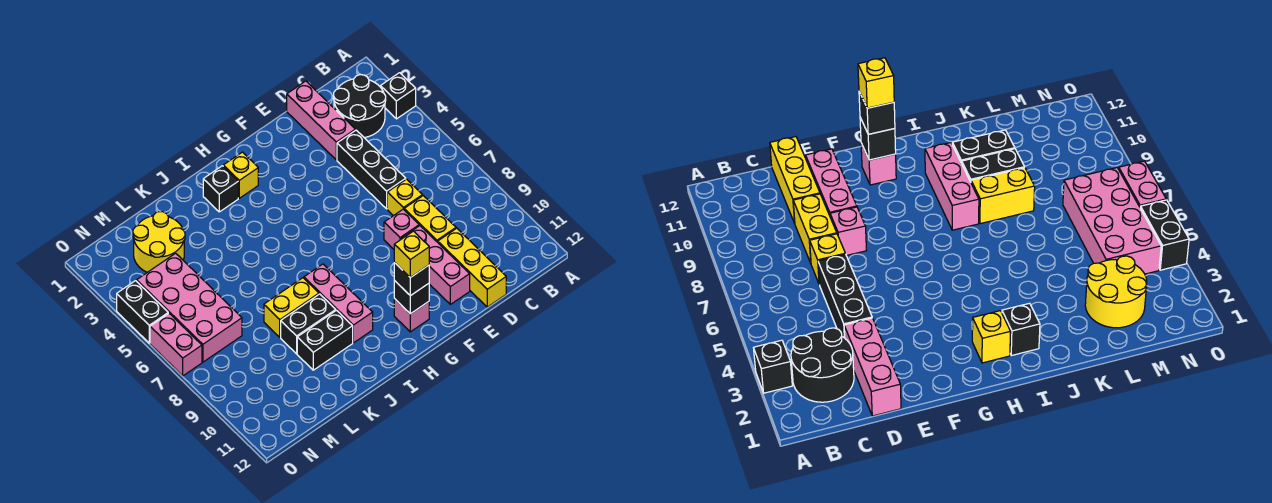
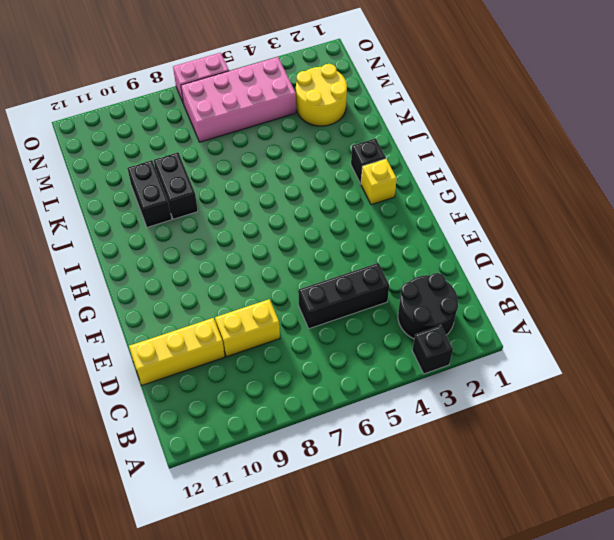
none -> pink 1x3 brick [287,81,355,160]
none -> yellow 1x1 brick [387,179,422,216]
none -> pink 1x1 brick [384,209,419,249]

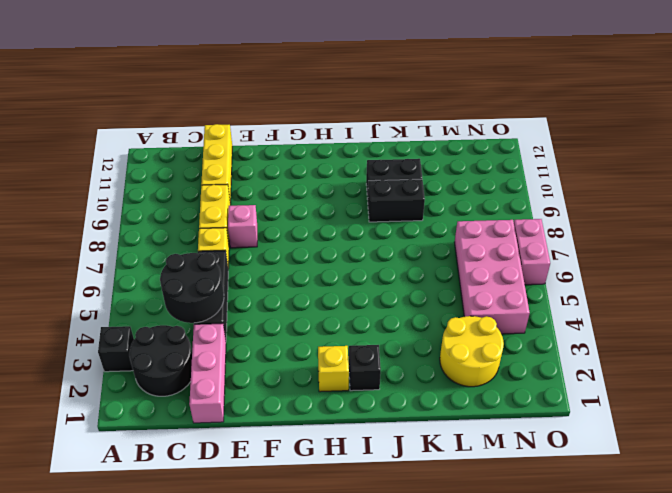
black 2x2 round brick [160,253,224,323] -> none
none -> pink 1x3 brick [401,226,470,304]
none -> pink 1x1 brick [394,299,429,332]
none -> pink 1x3 brick [304,264,373,343]

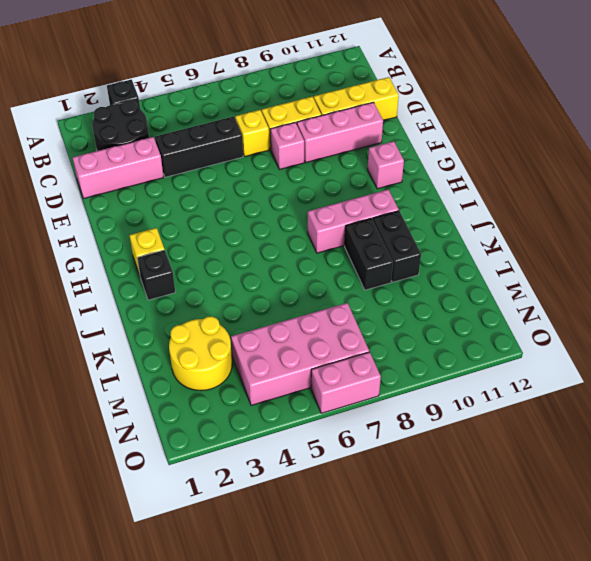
none -> yellow 1x2 brick [264,278,319,337]
none -> black 1x2 brick [117,281,168,343]
none -> black 1x1 brick [394,281,429,314]

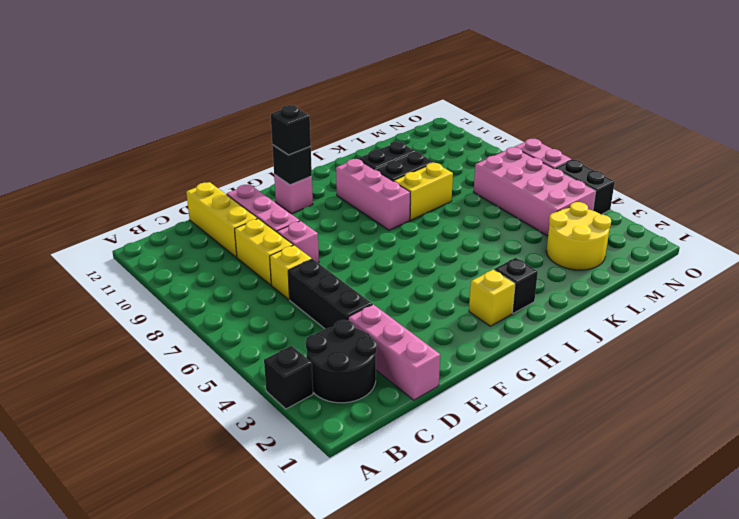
none -> yellow 1x1 brick [394,231,429,278]

